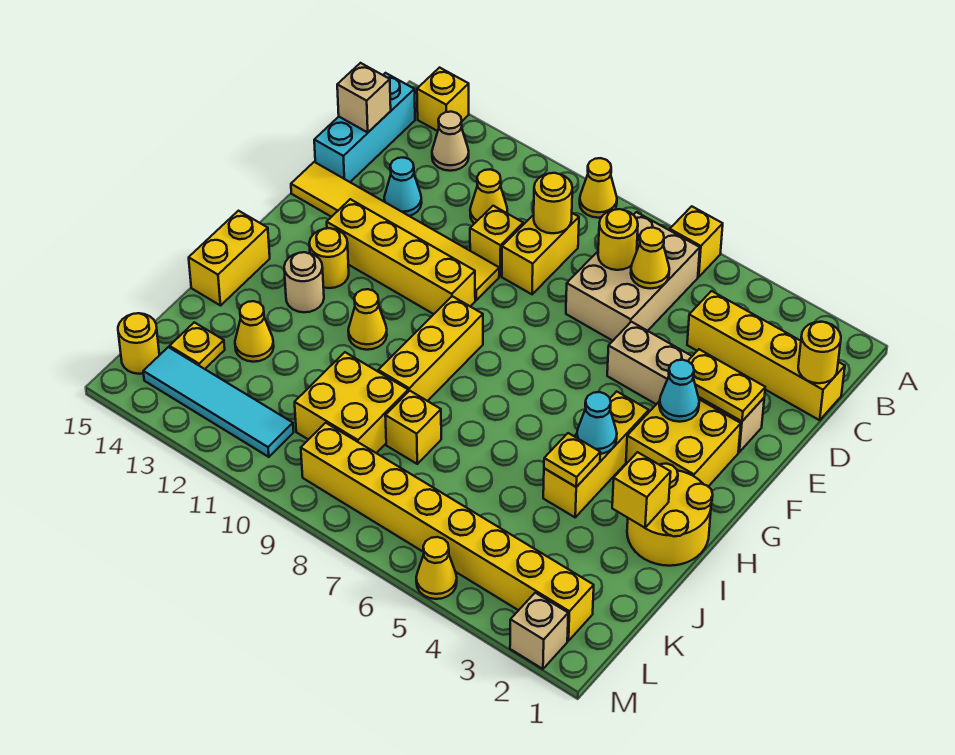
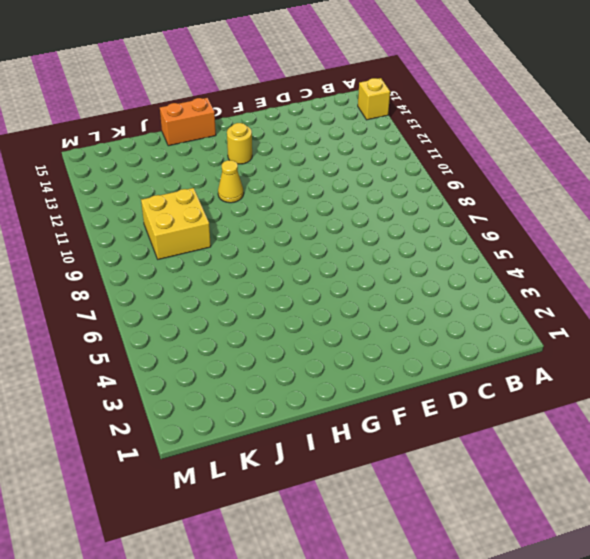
orange 1x2 brick [160,98,216,146] -> yellow 1x2 brick [189,211,270,305]
none -> yellow 1x1 brick [670,206,723,277]
none -> yellow 1x1 cone [580,158,617,218]
none -> tan 2x3 brick [566,212,700,341]
none -> tan 1x1 cone [432,112,469,171]

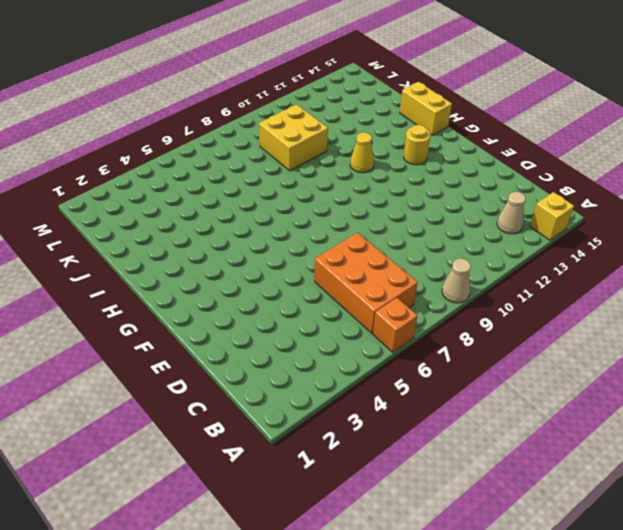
orange 1x1 brick [373,298,418,352] -> yellow 1x1 brick [670,206,723,277]
tan 1x1 cone [442,259,471,303] -> yellow 1x1 cone [580,158,617,218]
orange 2x3 brick [314,233,418,333] -> tan 2x3 brick [566,212,700,341]
none -> cyan 1x3 brick [314,73,415,182]
none -> yellow 1x4 brick [687,291,845,420]
none -> yellow 1x2 brick [502,213,579,294]
none -> yellow 1x1 cone [470,169,507,224]

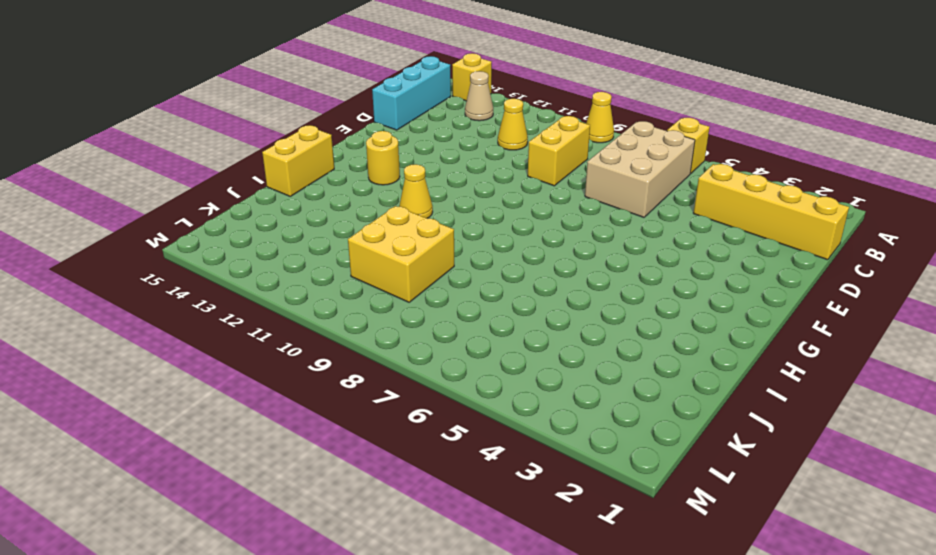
none -> yellow 1x1 brick [470,206,523,276]
none -> cyan 1x1 cone [384,158,422,216]
none -> tan 1x4 brick [607,322,764,452]
none -> yellow 1x6 tile [291,162,499,300]

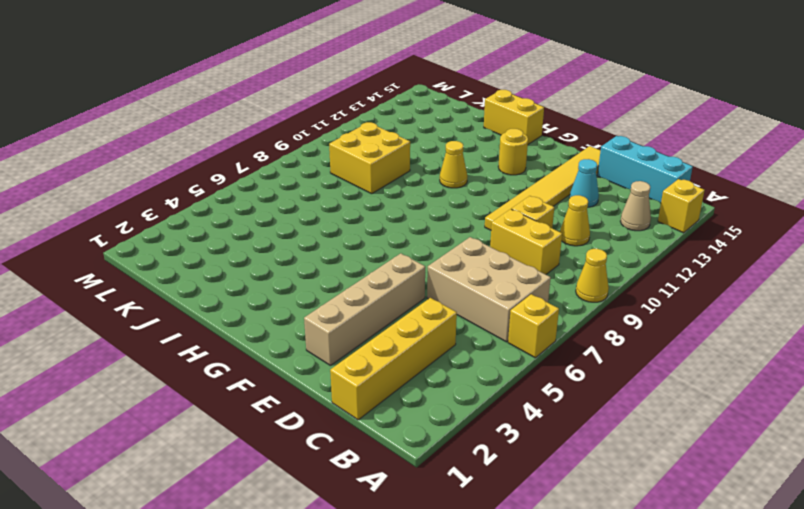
none -> yellow 2x2 brick [626,399,741,487]
none -> yellow 1x4 brick [327,199,475,314]
none -> yellow 1x3 brick [543,391,649,517]
none -> yellow 1x3 brick [378,296,483,401]

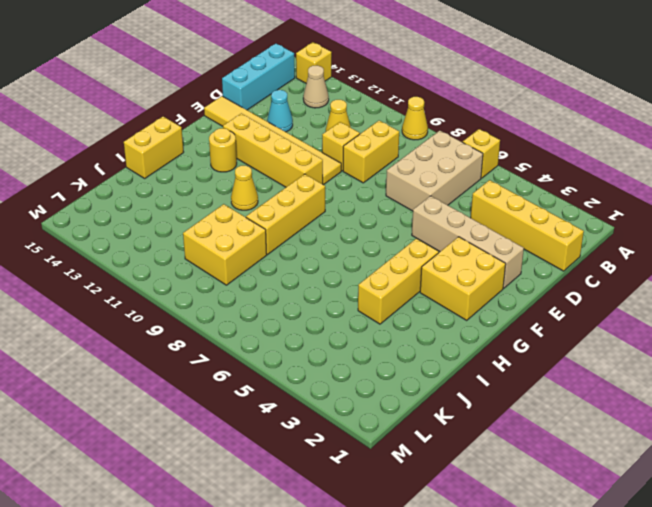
none -> yellow 2x2 round brick [627,464,713,566]
none -> tan 1x1 round brick [284,252,324,312]
none -> yellow 1x1 brick [385,391,441,464]
none -> yellow 1x1 cone [235,301,274,362]

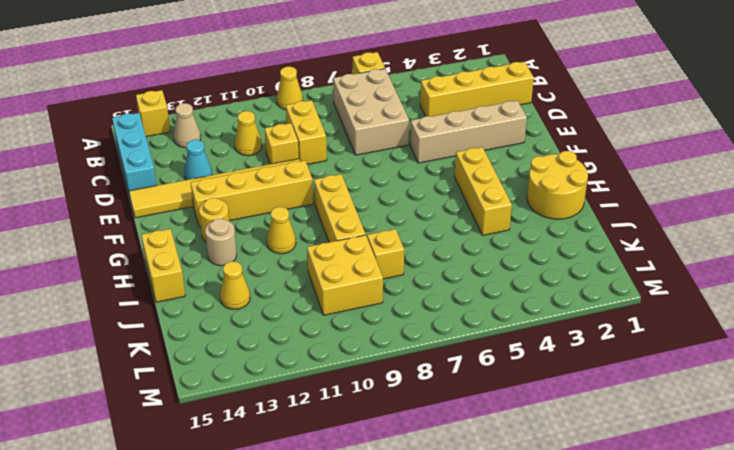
none -> yellow 2x2 brick [626,399,741,487]
none -> yellow 1x1 plate [170,322,225,369]
none -> yellow 1x8 brick [301,423,594,641]
none -> cyan 1x4 tile [143,347,294,457]

